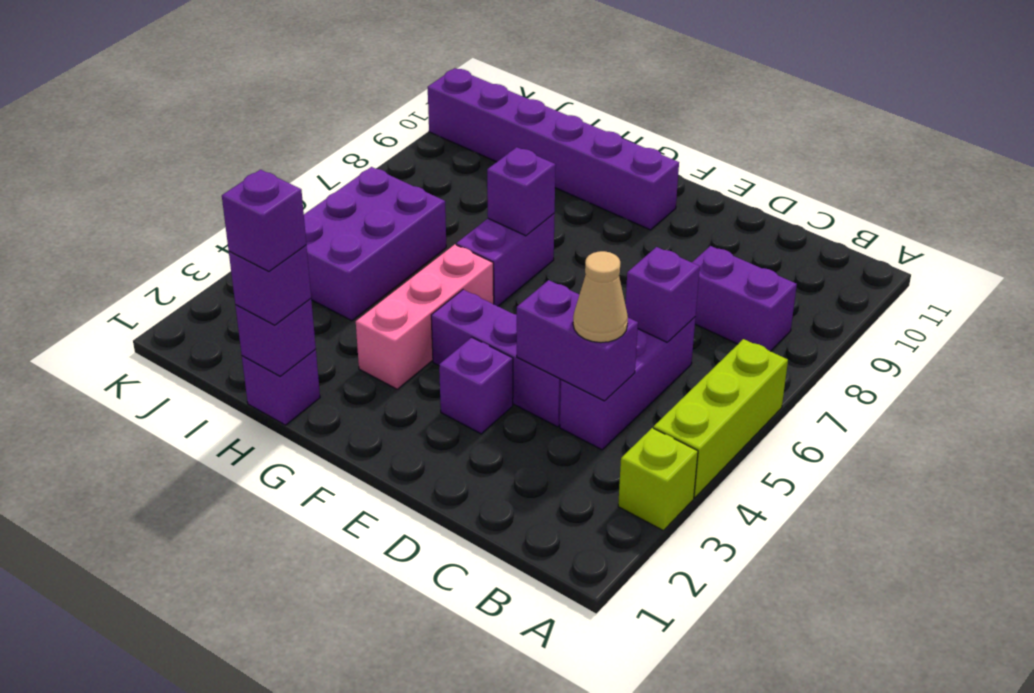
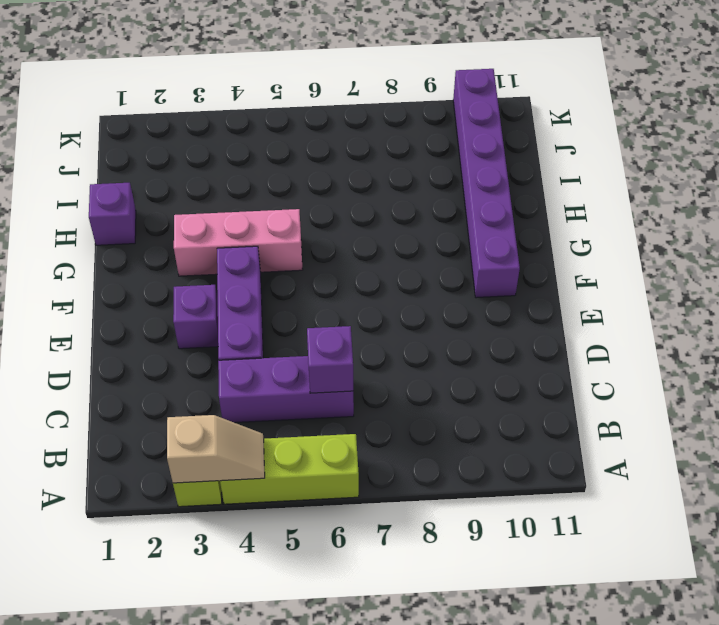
tan 1x2 slope [167,415,265,483] -> none
none -> purple 1x2 brick [692,246,797,351]
none -> purple 1x2 brick [456,214,555,306]
none -> purple 2x3 brick [304,167,446,321]

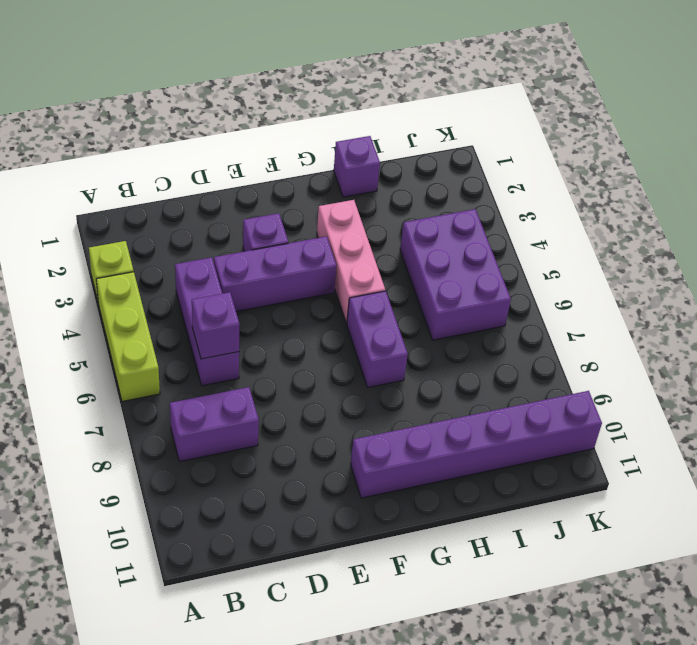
none -> purple 1x2 brick [517,280,638,401]
none -> purple 1x1 brick [487,147,556,236]
none -> purple 1x1 brick [235,299,316,376]

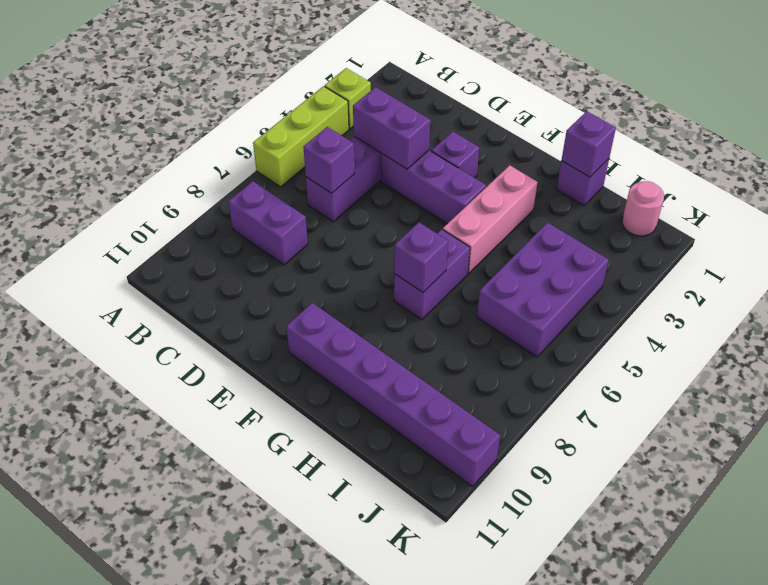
pink 1x1 round brick [622,181,664,236] -> none
none -> tan 1x1 cone [573,251,628,343]
none -> purple 1x1 brick [229,245,311,325]
none -> purple 1x1 brick [222,170,306,271]

